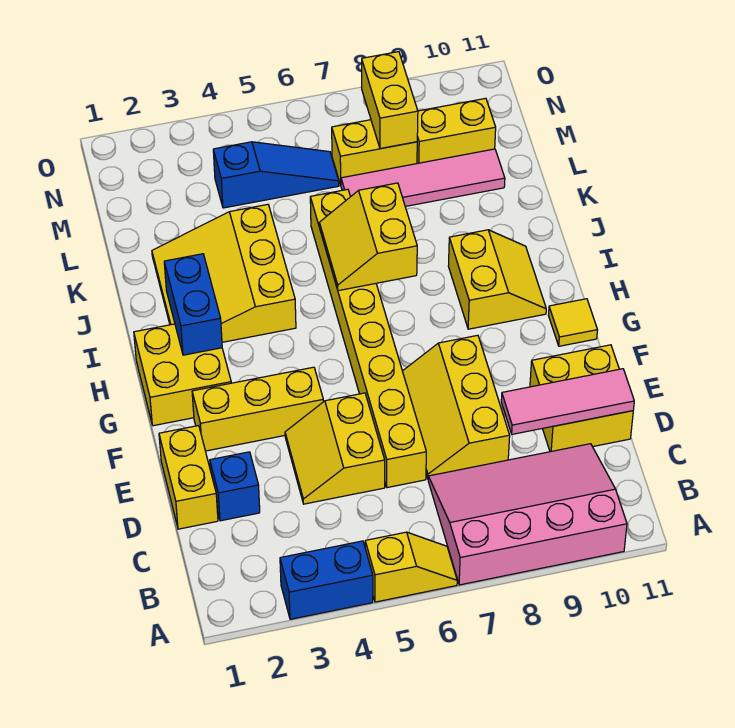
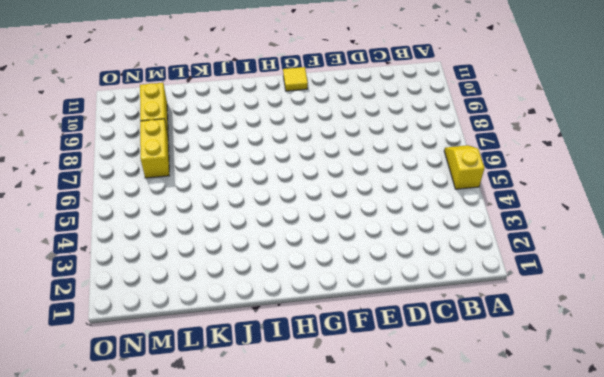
none -> blue 1x2 brick [280,541,373,619]
none -> pink 3x4 slope [428,444,627,585]
none -> yellow 1x2 brick [159,426,218,529]

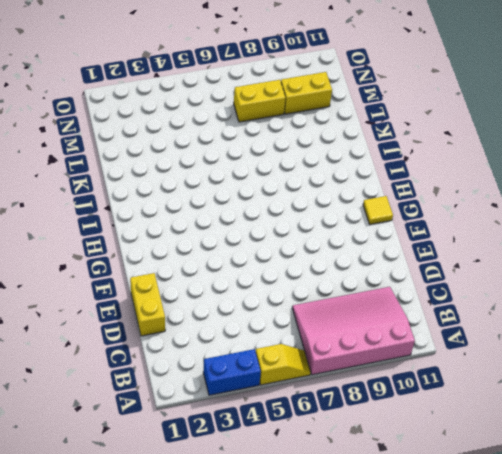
none -> blue 1x1 brick [210,452,260,521]
none -> yellow 2x2 slope [285,393,385,504]
none -> yellow 1x8 brick [310,189,426,488]

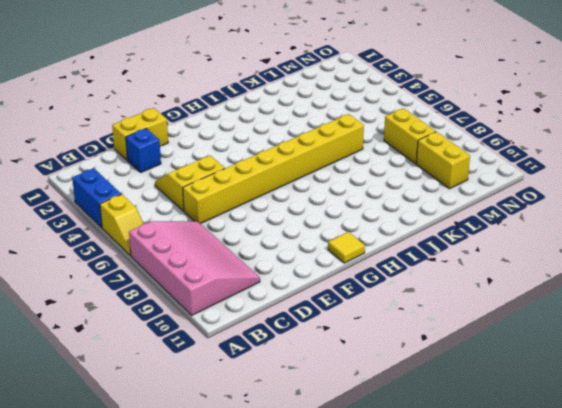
none -> yellow 2x3 slope [403,335,510,478]
none -> yellow 2x2 brick [530,345,633,452]
none -> yellow 1x3 brick [192,367,323,451]

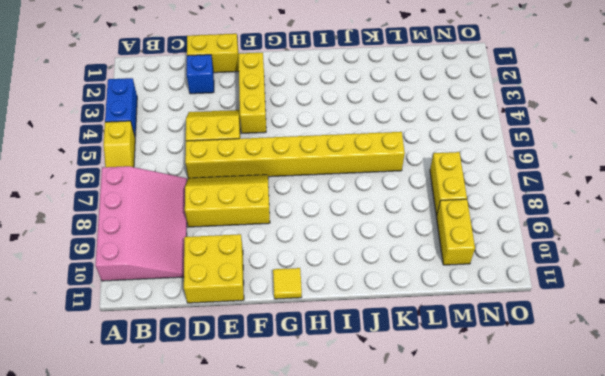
none -> yellow 2x2 brick [134,324,231,426]
none -> yellow 2x2 slope [448,230,546,329]
none -> yellow 3x3 slope [152,204,296,342]

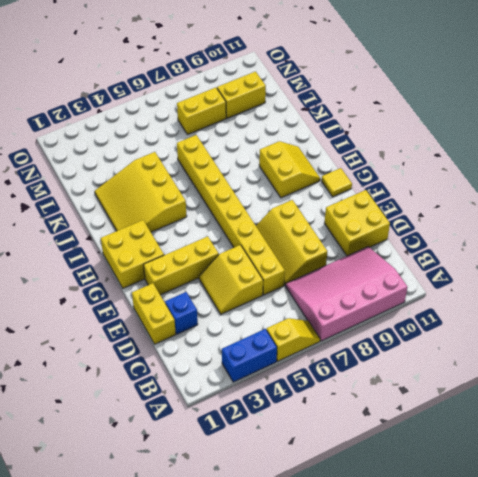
none -> pink 1x4 tile [341,149,505,206]
none -> blue 1x3 slope [213,142,339,208]
none -> pink 1x3 tile [501,369,634,434]

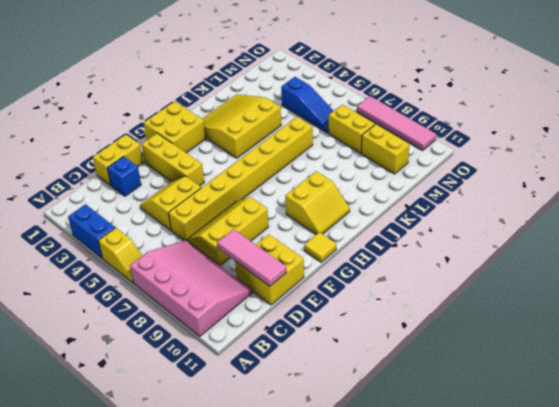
pink 1x4 tile [357,96,436,151] -> pink 1x4 tile moved to [341,149,505,206]
none -> blue 1x2 brick [164,254,222,355]
none -> yellow 2x2 slope [319,183,417,291]
none -> yellow 1x2 brick [362,52,418,149]

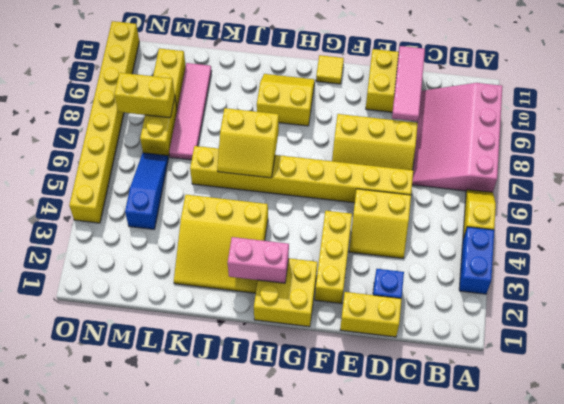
pink 1x2 brick [228,237,289,283] -> blue 1x2 brick [164,254,222,355]
yellow 1x8 brick [69,21,139,223] -> none

